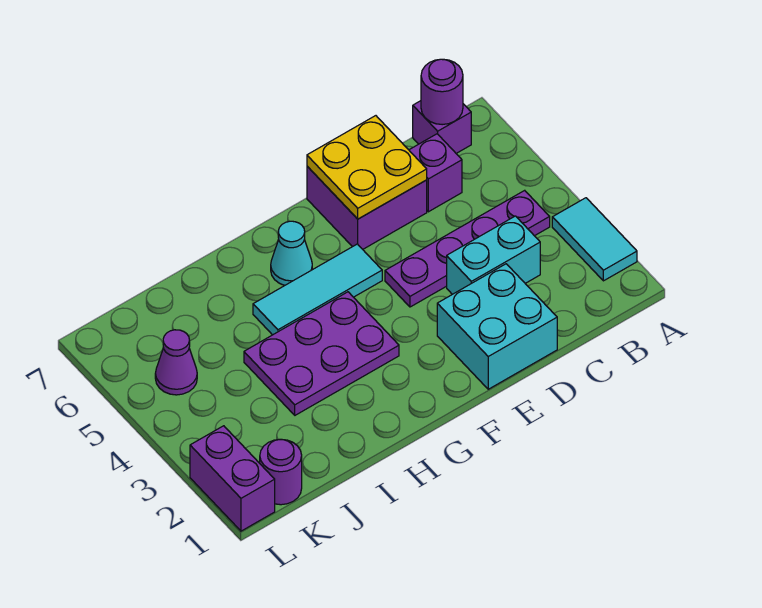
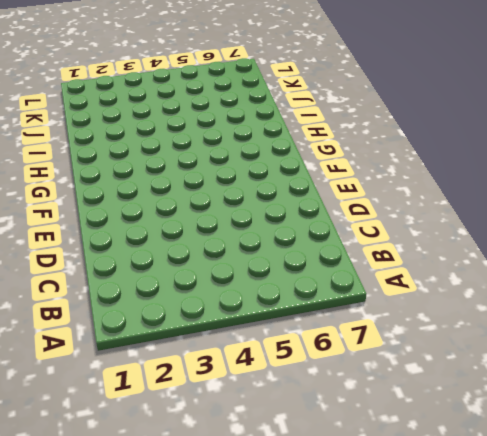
none -> cyan 1x2 tile [552,198,637,281]
none -> purple 1x4 plate [385,190,550,307]
none -> purple 1x1 brick [413,101,471,153]

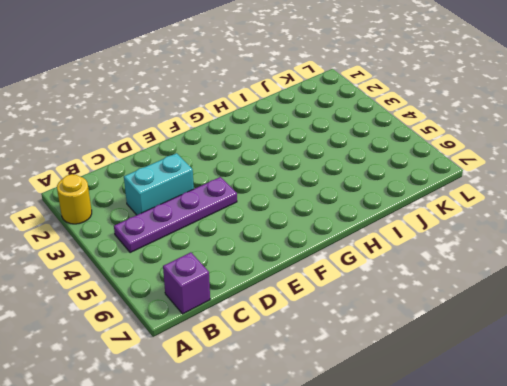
yellow 1x1 round brick [57,174,92,224] -> cyan 1x2 tile [552,198,637,281]
none -> purple 1x1 brick [409,134,462,212]
none -> cyan 2x2 brick [437,264,557,389]
none -> purple 2x2 brick [307,166,427,249]

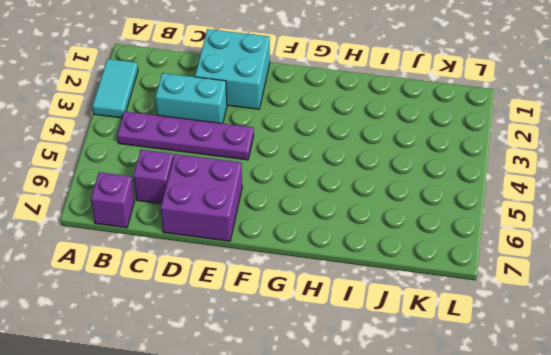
none -> cyan 1x3 tile [253,244,382,335]
none -> purple 2x3 plate [244,292,399,415]
none -> cyan 1x1 cone [271,221,312,286]

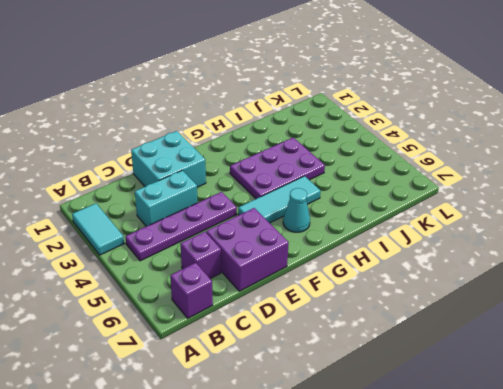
none -> purple 1x1 round brick [260,439,302,505]
none -> purple 1x1 cone [155,330,197,395]
none -> purple 1x2 brick [190,426,275,531]

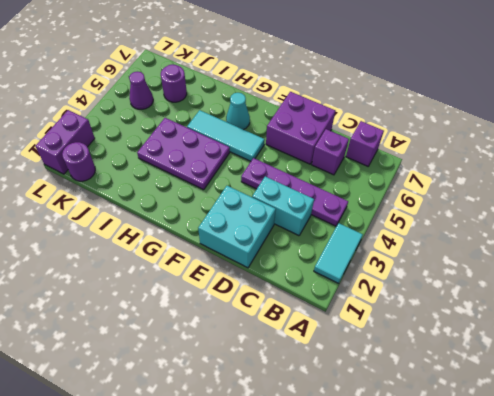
purple 1x1 round brick [161,64,187,102] -> purple 1x1 round brick moved to [421,59,463,125]
none -> yellow 2x2 plate [307,116,427,219]

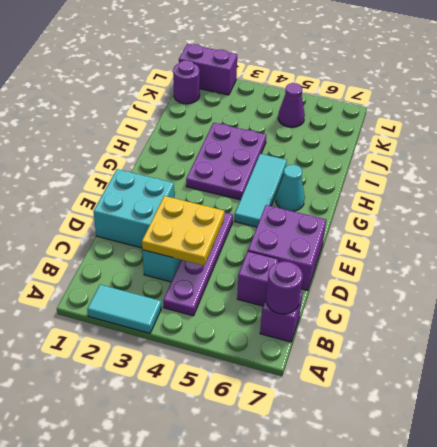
yellow 2x2 plate [142,196,224,265] -> yellow 2x2 plate moved to [307,116,427,219]

